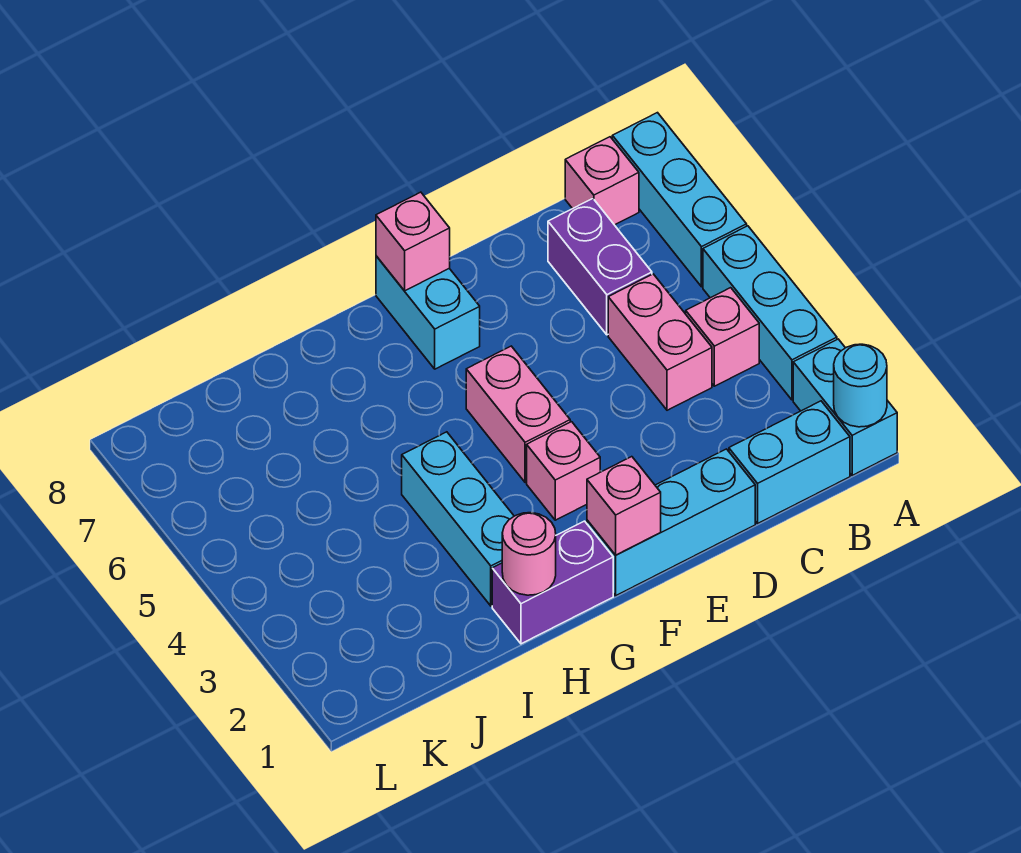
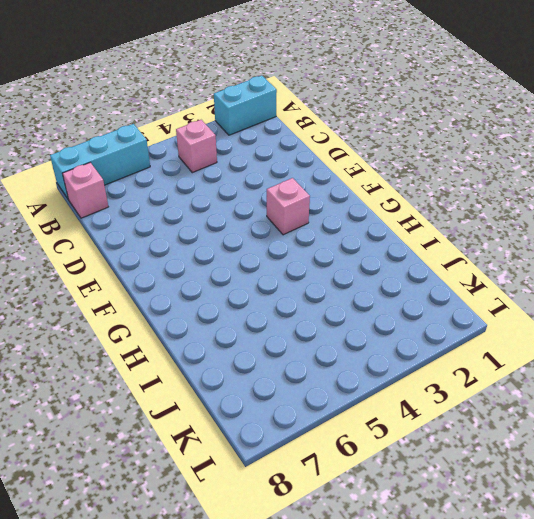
none -> cyan 1x3 brick [703,226,837,400]
none -> cyan 1x2 brick [729,401,850,523]
none -> pink 1x2 brick [608,274,712,410]

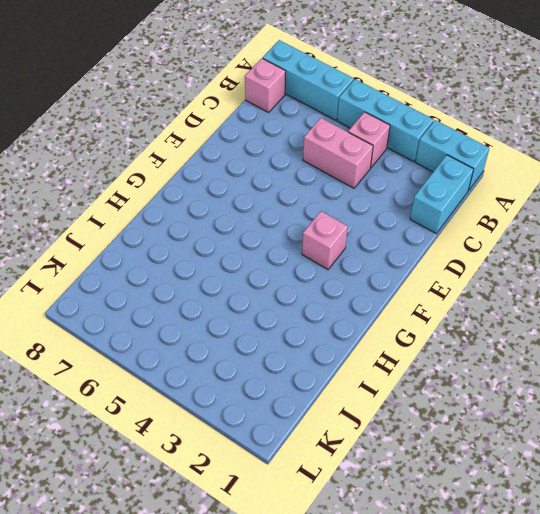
none -> purple 1x2 brick [548,199,652,335]
none -> cyan 1x3 brick [587,449,755,596]
none -> pink 1x2 brick [466,346,570,483]

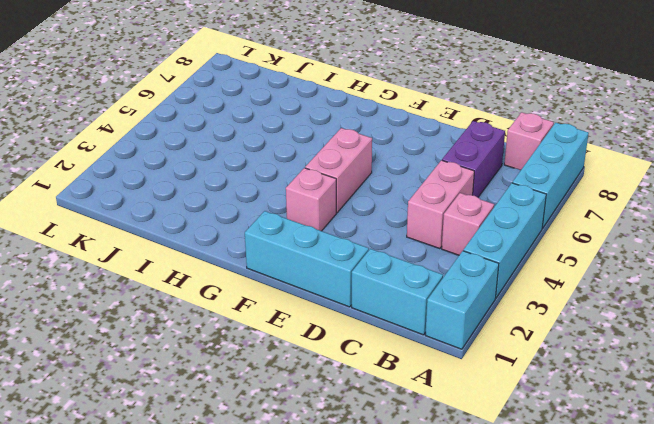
none -> cyan 1x2 brick [376,256,480,369]
none -> purple 1x2 brick [492,521,613,644]
none -> cyan 1x3 brick [402,432,514,606]

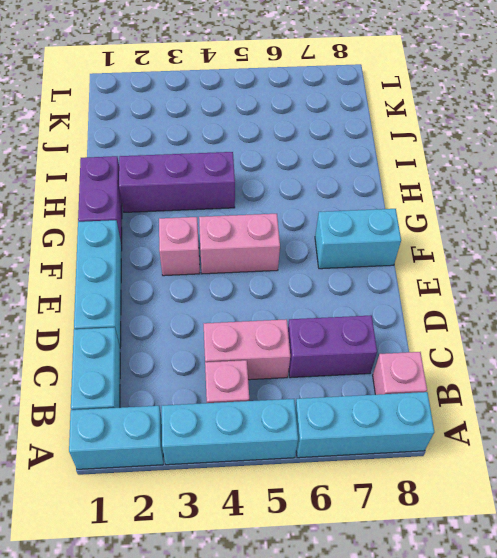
purple 1x3 brick [119,152,235,212] -> cyan 1x3 brick [402,432,514,606]
none -> cyan 1x1 round brick [834,344,887,427]
none -> pink 1x1 brick [587,457,661,555]
none -> pink 1x1 brick [376,192,450,291]

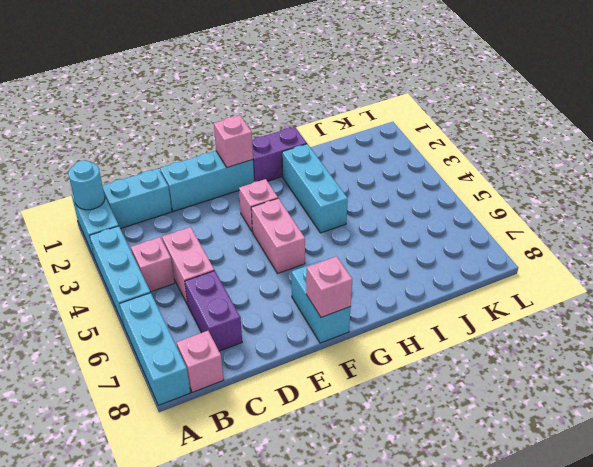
none -> pink 1x1 round brick [502,513,556,595]

